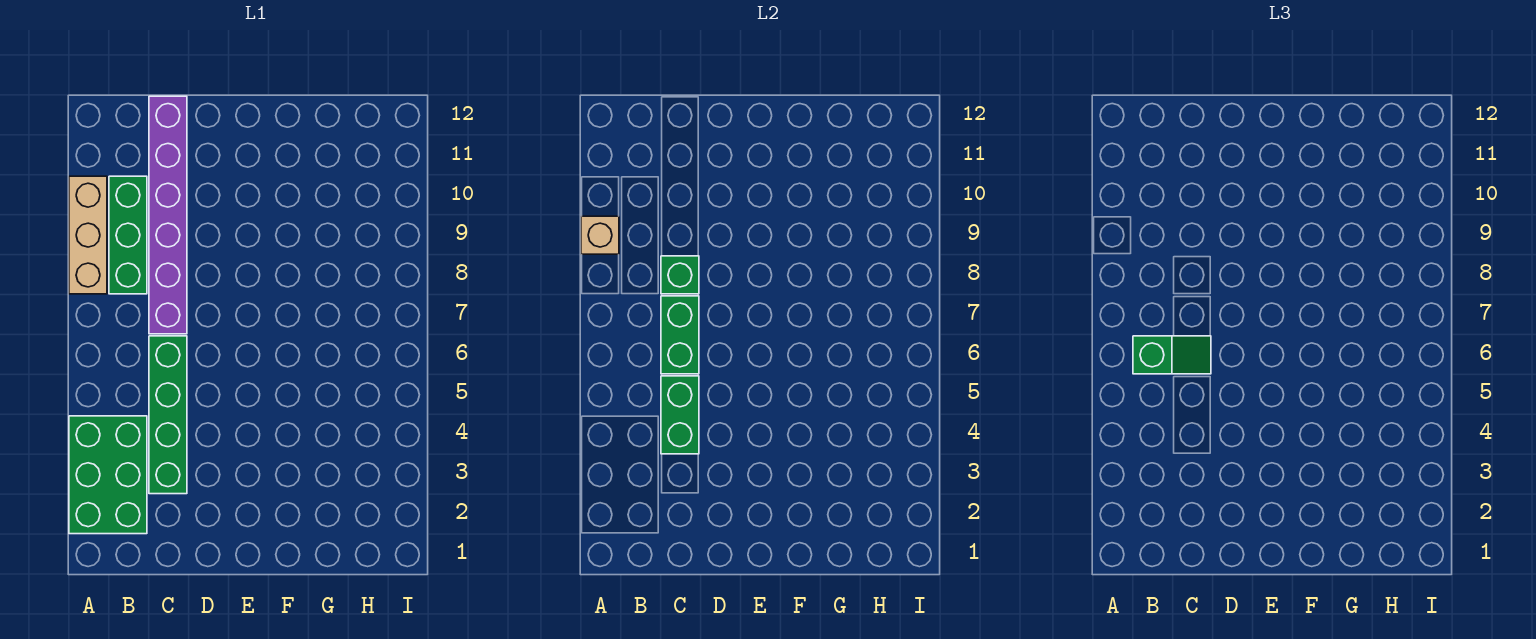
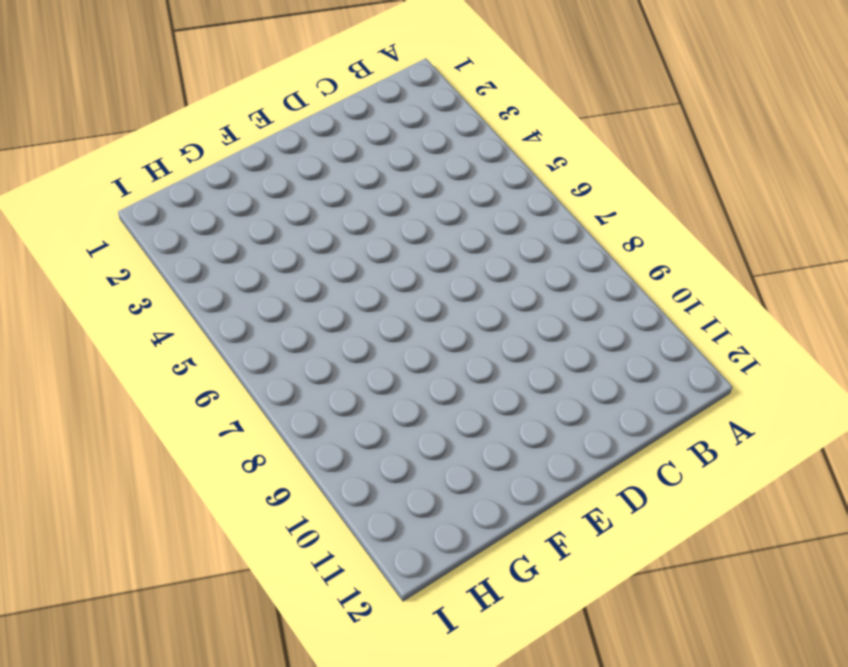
none -> green 2x3 brick [69,416,147,534]
none -> tan 1x3 brick [69,176,107,294]

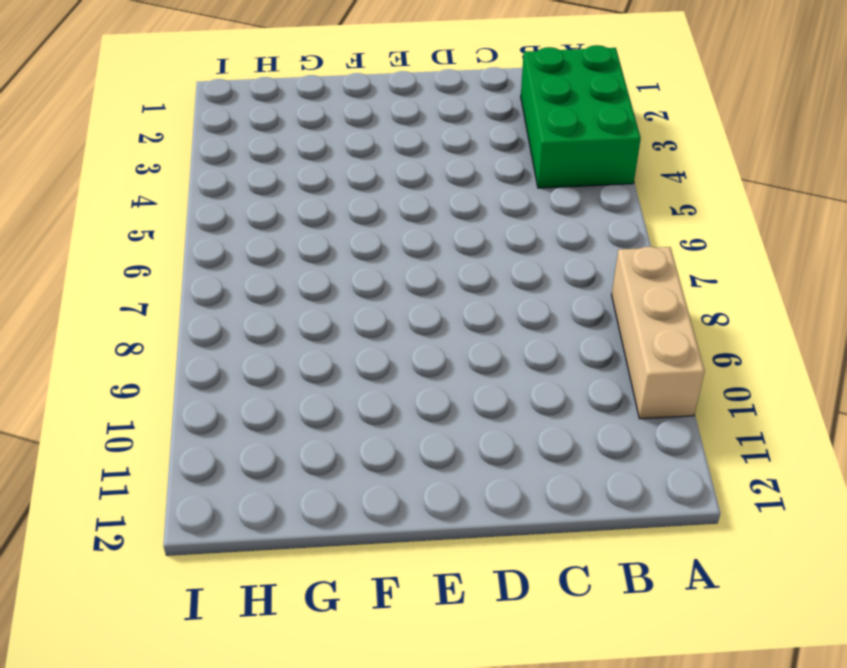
none -> green 1x3 brick [109,176,147,294]
none -> green 1x4 brick [149,336,187,494]

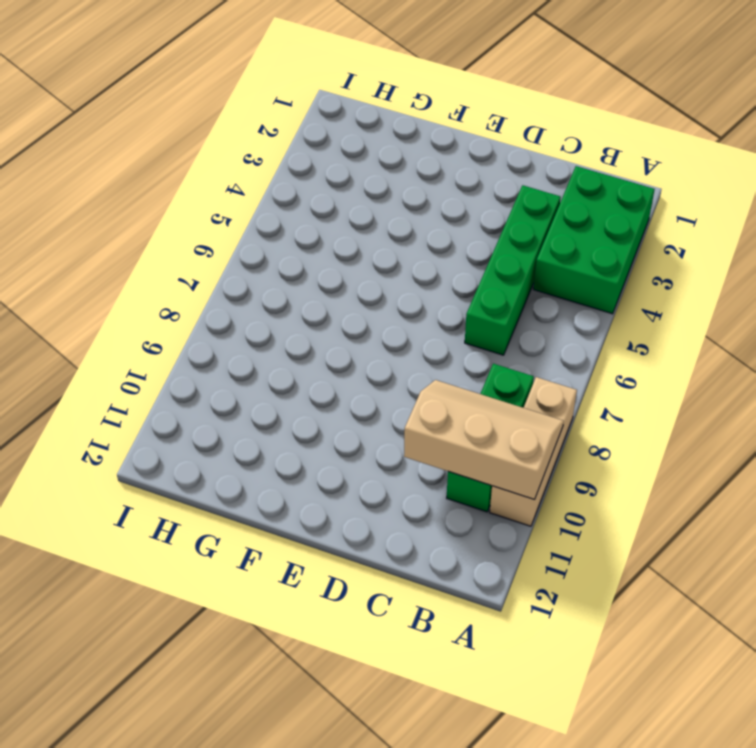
tan 2x3 slope [404,380,564,500] -> tan 1x1 brick [581,216,619,254]
none -> purple 1x6 brick [149,96,187,334]
none -> green 1x2 brick [661,376,699,454]

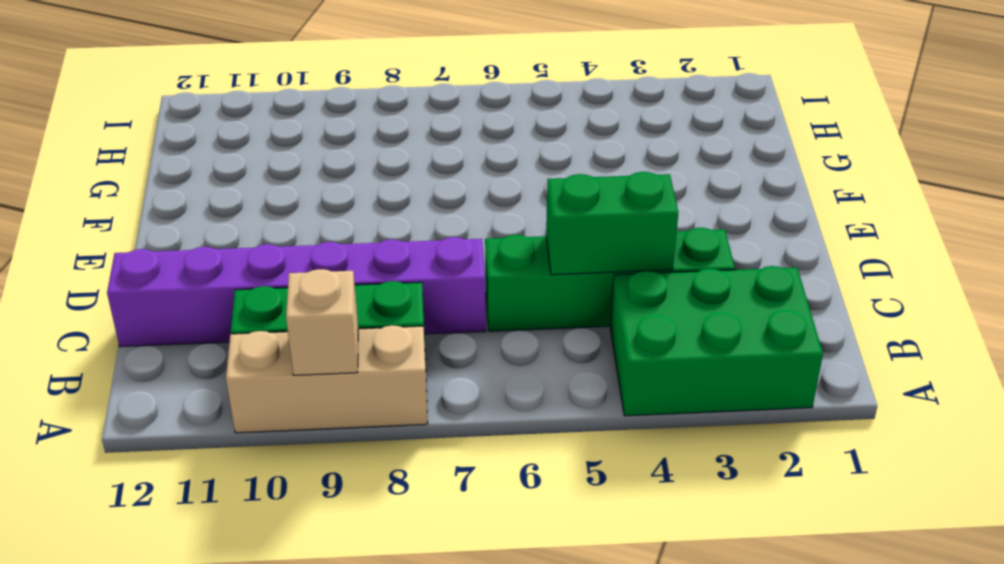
none -> green 1x2 brick [661,296,699,374]
none -> green 1x1 brick [661,256,699,294]

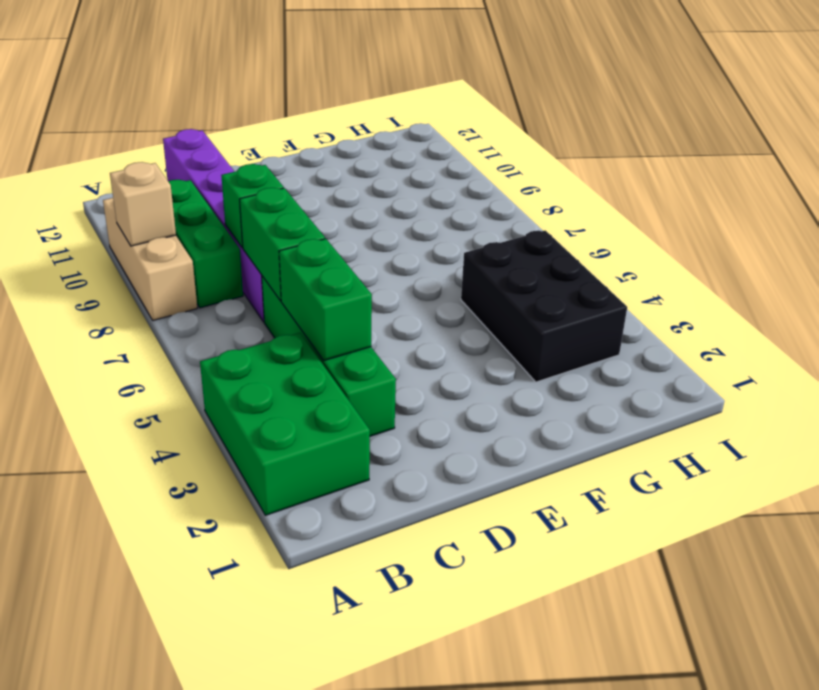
black 2x3 brick [461,230,627,382] -> none
none -> green 1x2 slope [1133,336,1211,374]

